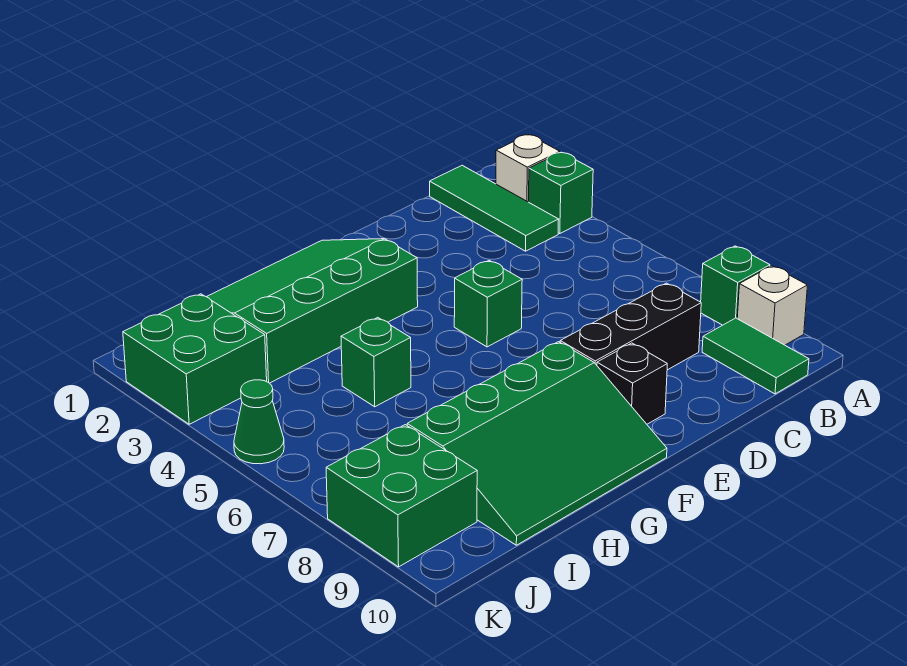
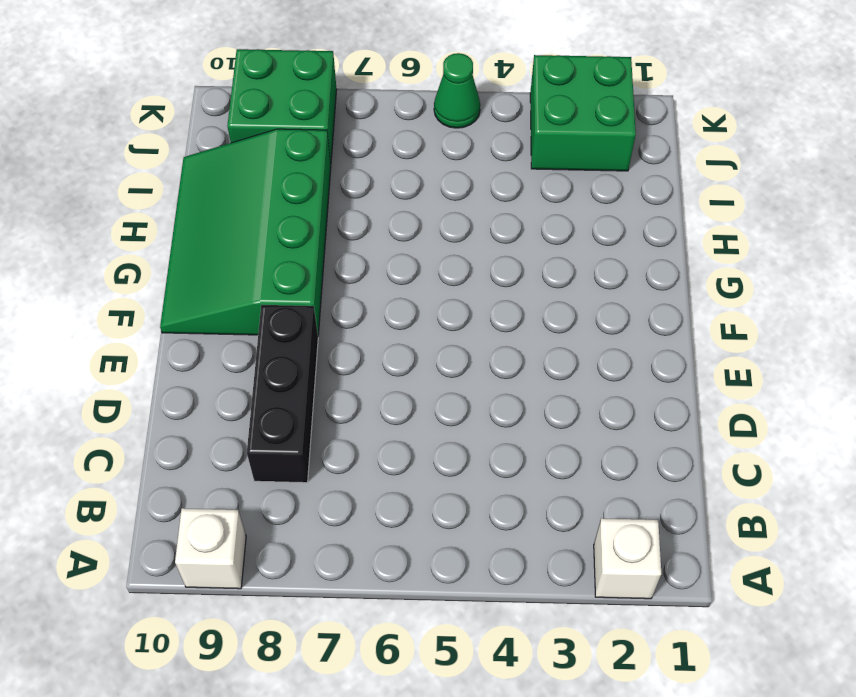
none -> green 1x1 brick [529,152,593,233]
none -> green 1x1 brick [701,246,770,325]
none -> green 1x3 tile [430,165,559,251]

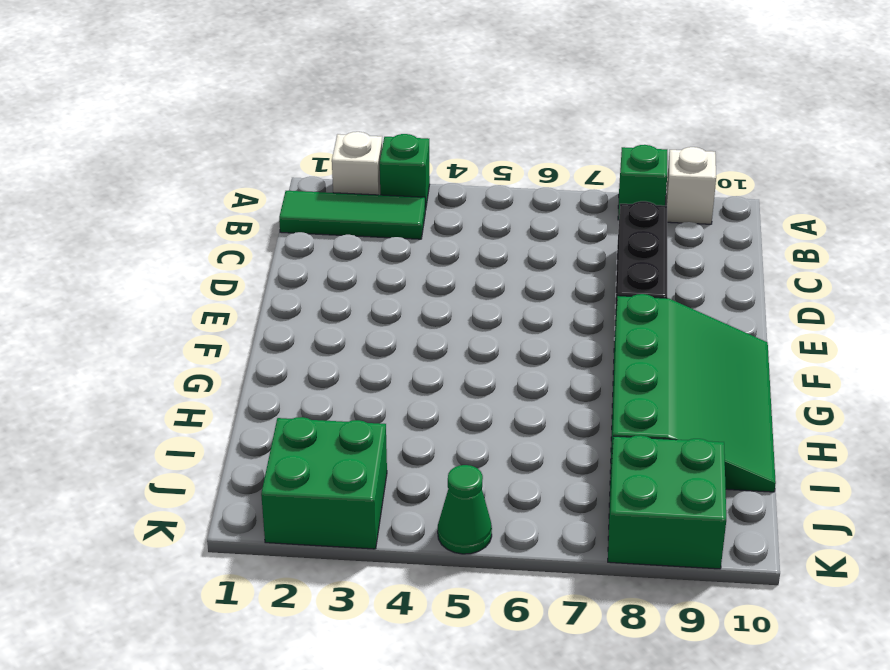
none -> green 1x2 tile [702,318,809,394]
none -> green 1x1 brick [454,260,522,347]
none -> black 1x1 brick [597,343,667,424]

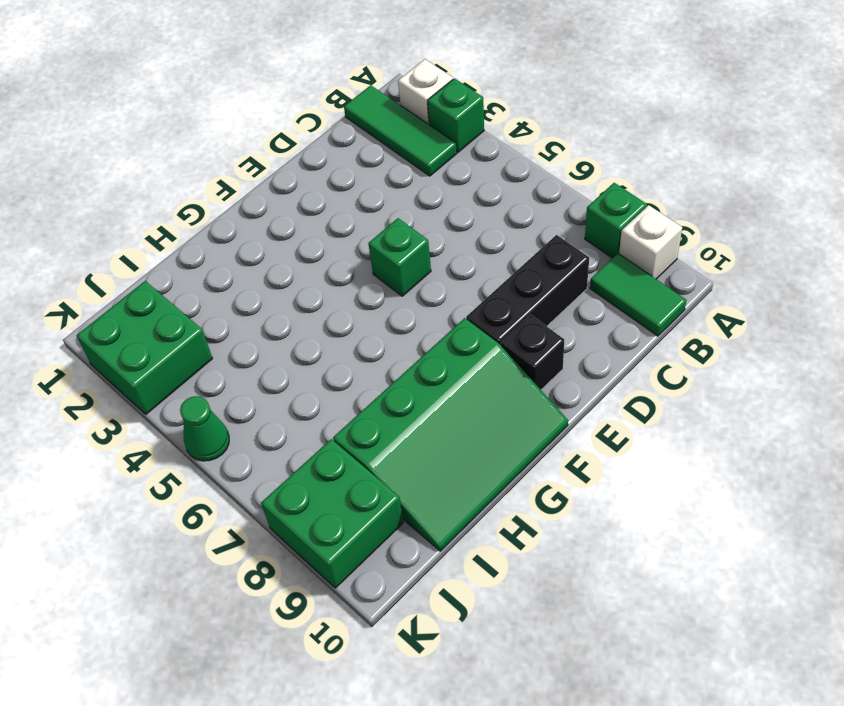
none -> green 3x4 slope [207,239,418,383]
none -> green 1x1 brick [341,317,411,407]

